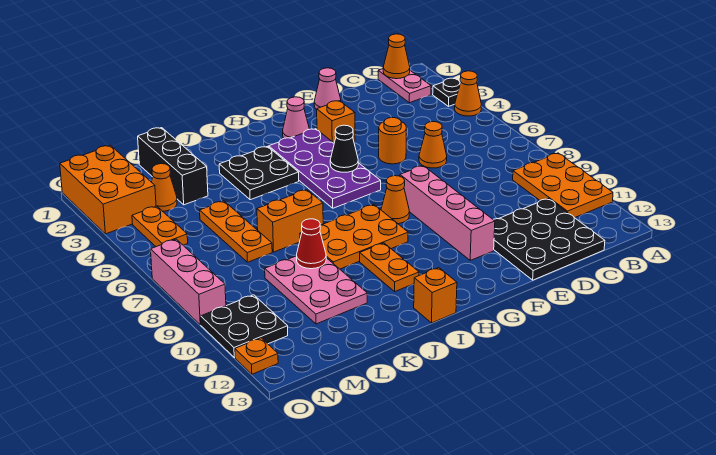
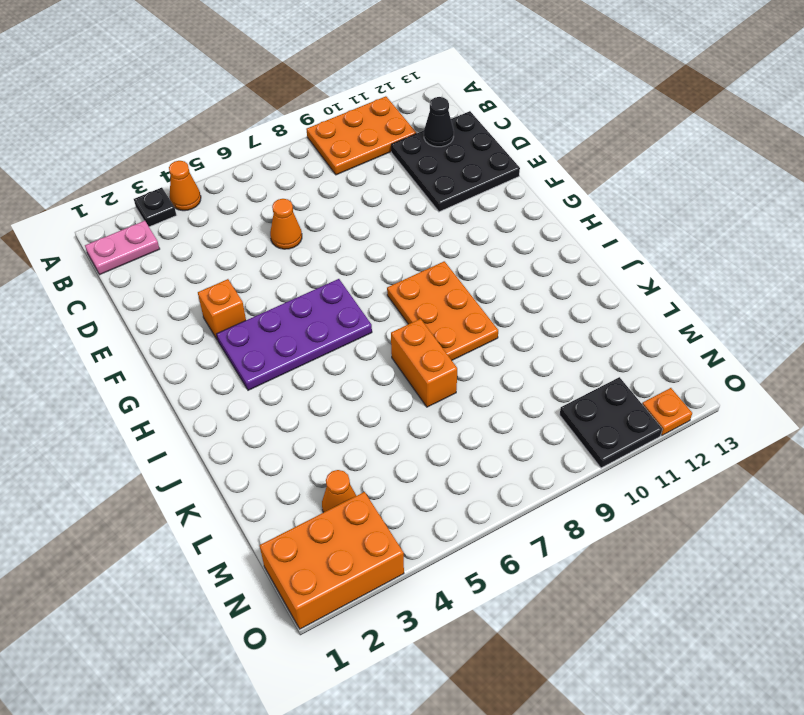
black 1x1 cone [424,97,454,147] -> black 1x1 cone moved to [330,125,358,172]
none -> pink 1x1 cone [314,68,341,110]
none -> orange 1x1 round brick [379,118,407,164]
none -> pink 1x4 brick [400,166,495,260]
none -> pink 1x1 cone [283,97,309,138]

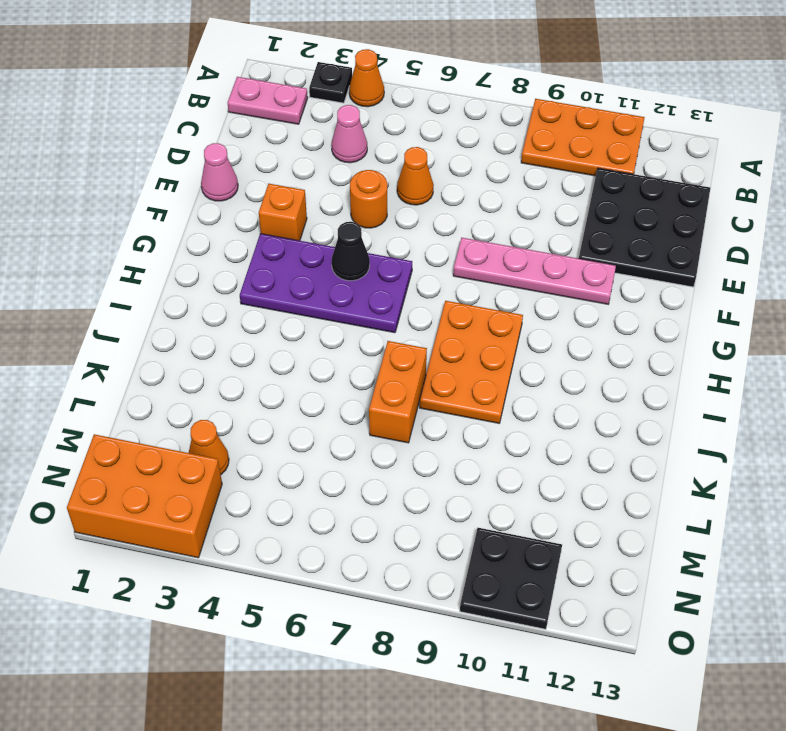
pink 1x1 cone [331,105,367,163] -> pink 1x1 cone moved to [283,97,309,138]
pink 1x4 plate [453,238,616,304] -> pink 1x4 brick [400,166,495,260]
none -> orange 1x1 cone [381,176,409,224]
none -> black 2x2 plate [219,146,299,200]
none -> orange 1x2 plate [360,243,419,291]
none -> orange 1x1 brick [414,268,457,323]

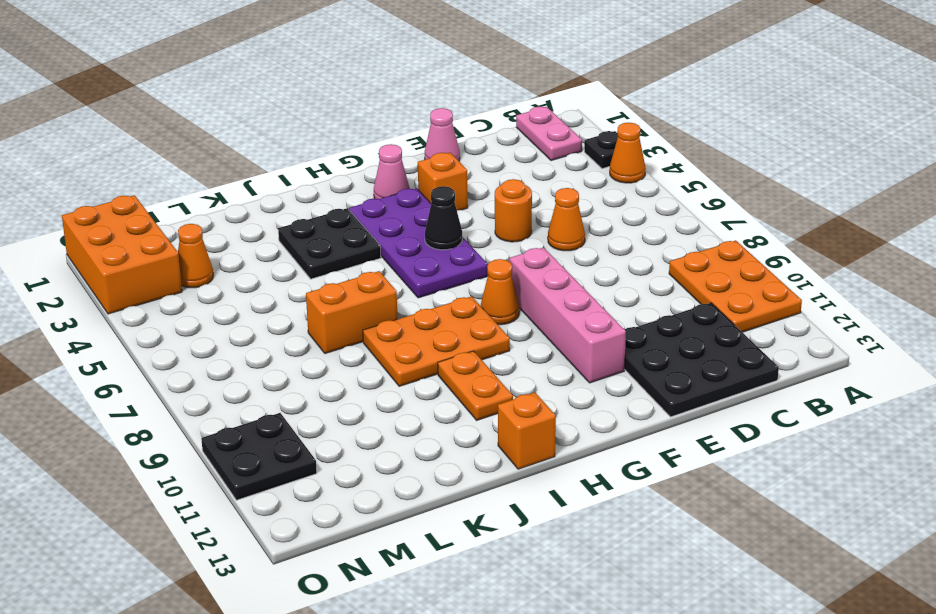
none -> pink 2x3 plate [265,256,367,324]
none -> black 1x3 brick [138,128,208,205]
none -> orange 1x3 plate [200,201,272,262]
none -> orange 1x2 plate [132,206,188,247]

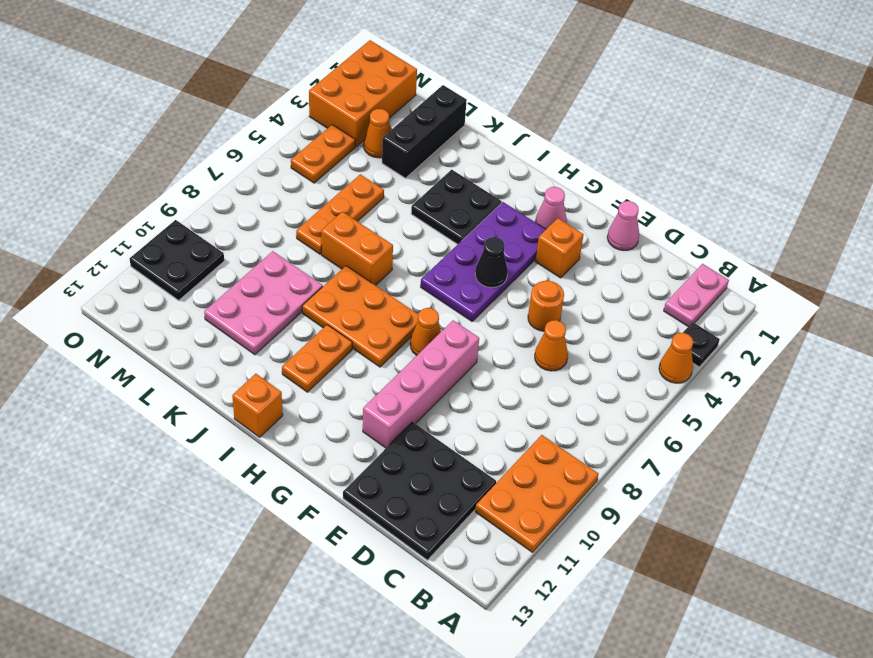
none -> pink 1x3 brick [151,239,226,325]
none -> orange 1x1 plate [235,338,278,374]
none -> orange 1x1 cone [383,34,410,79]
none -> red 1x1 cone [297,219,326,269]

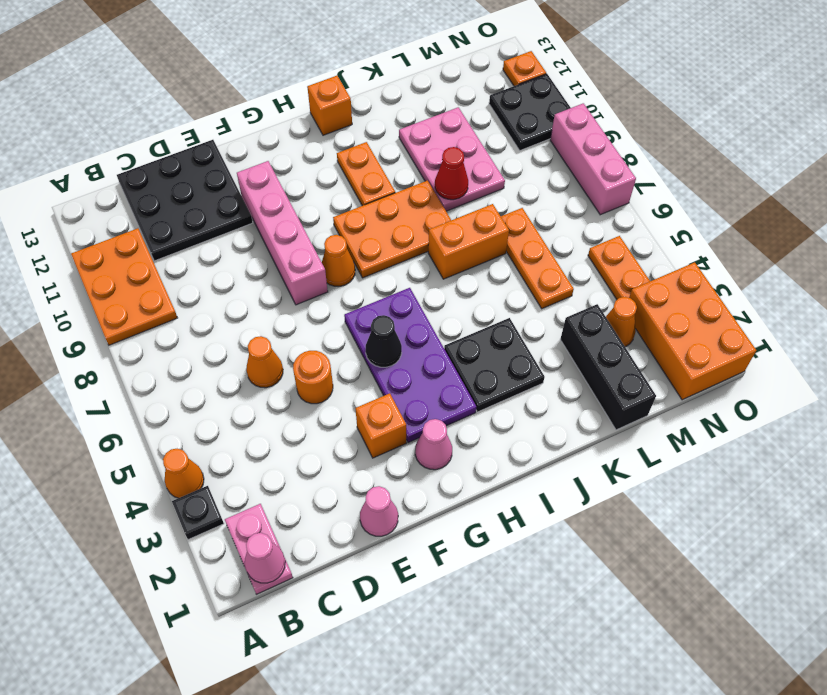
pink 1x1 cone [245,533,285,583] -> orange 1x1 cone [383,34,410,79]

